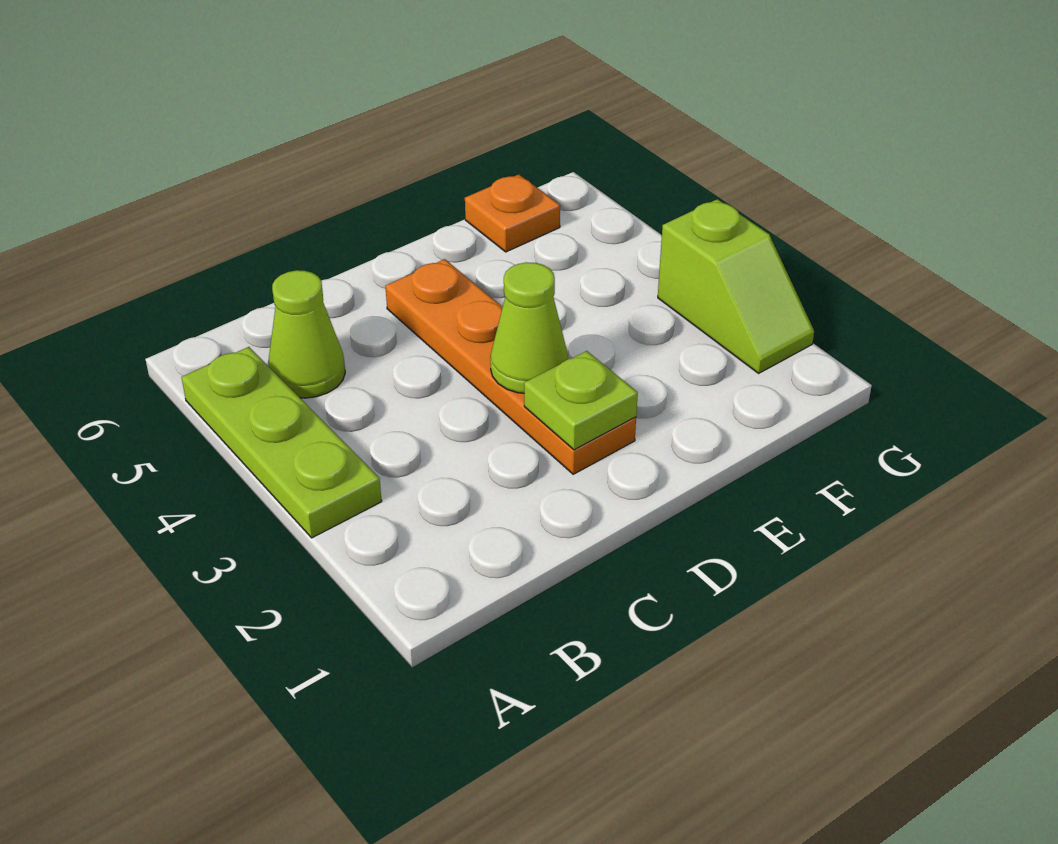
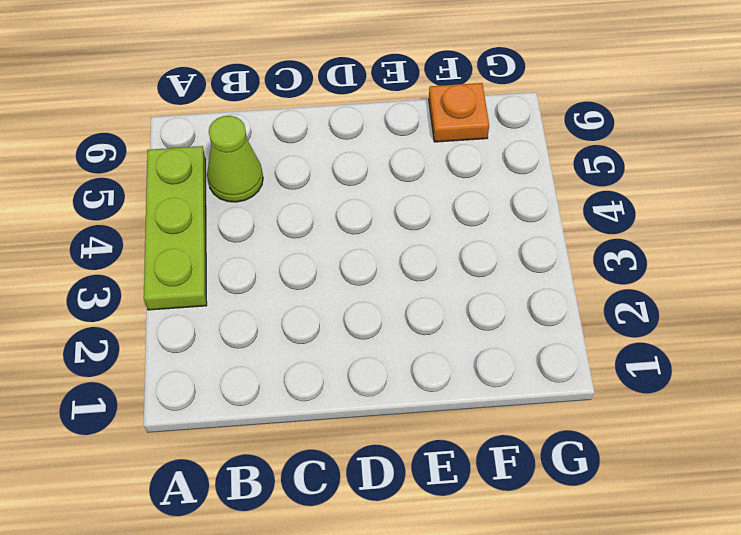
none -> orange 1x4 plate [385,259,636,474]
none -> lime 1x2 slope [658,199,814,373]

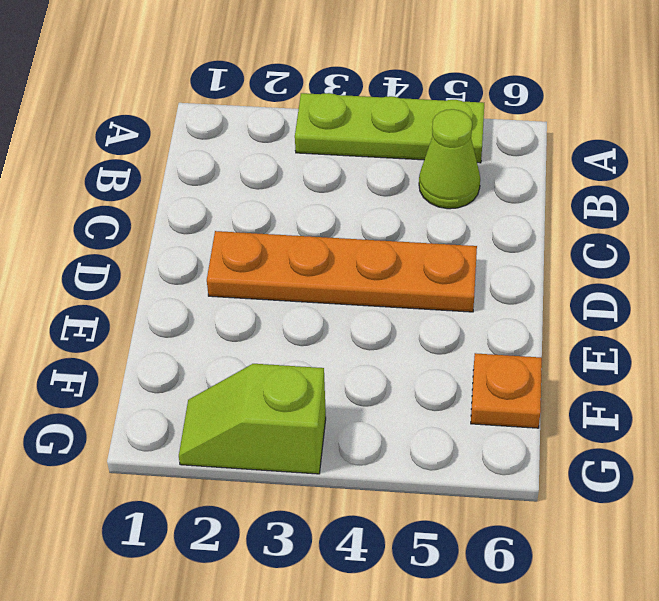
none -> lime 1x1 plate [524,351,638,450]
none -> lime 1x1 cone [490,262,568,393]

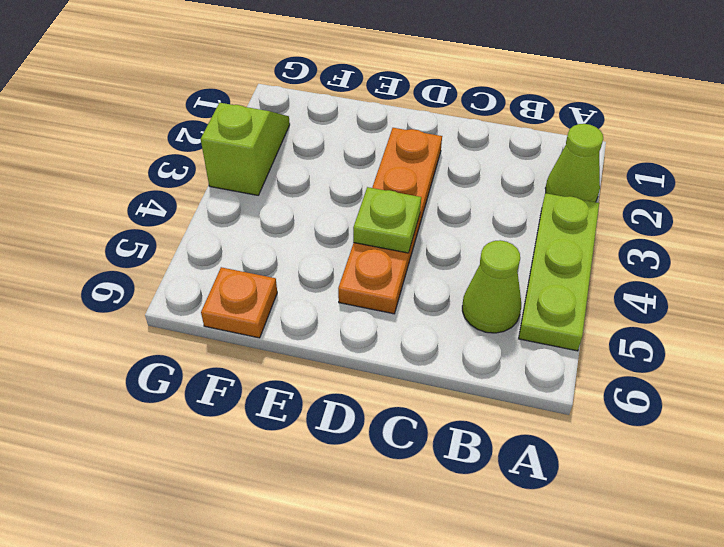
lime 1x1 cone [545,124,603,202] -> lime 1x1 cone moved to [490,262,568,393]
lime 1x1 plate [353,187,421,253] -> lime 1x1 plate moved to [524,351,638,450]

